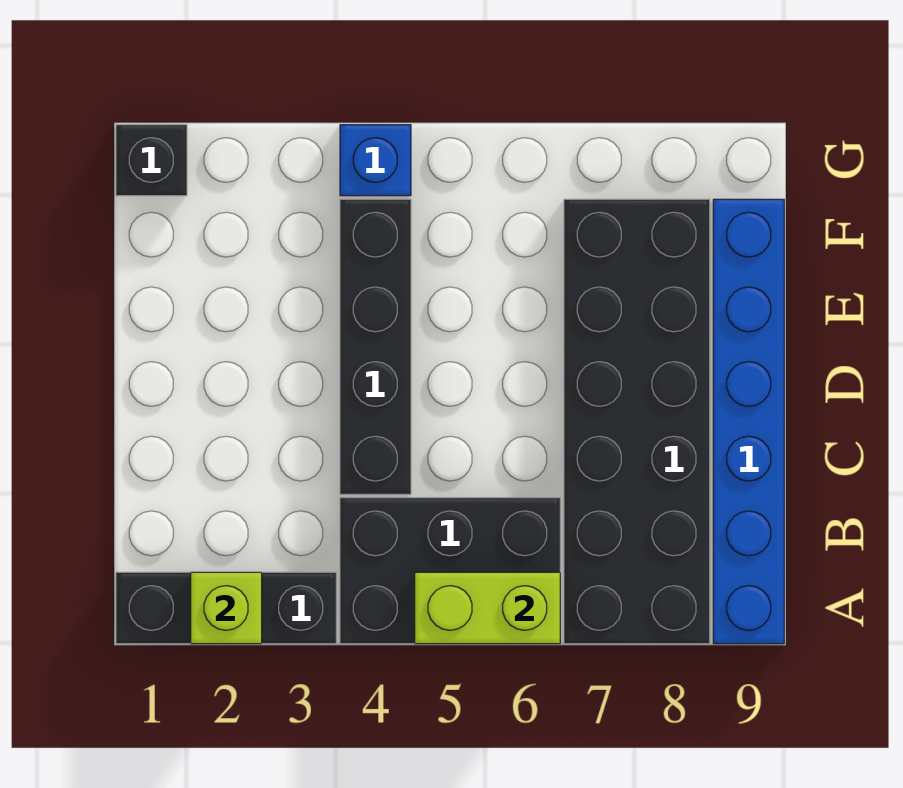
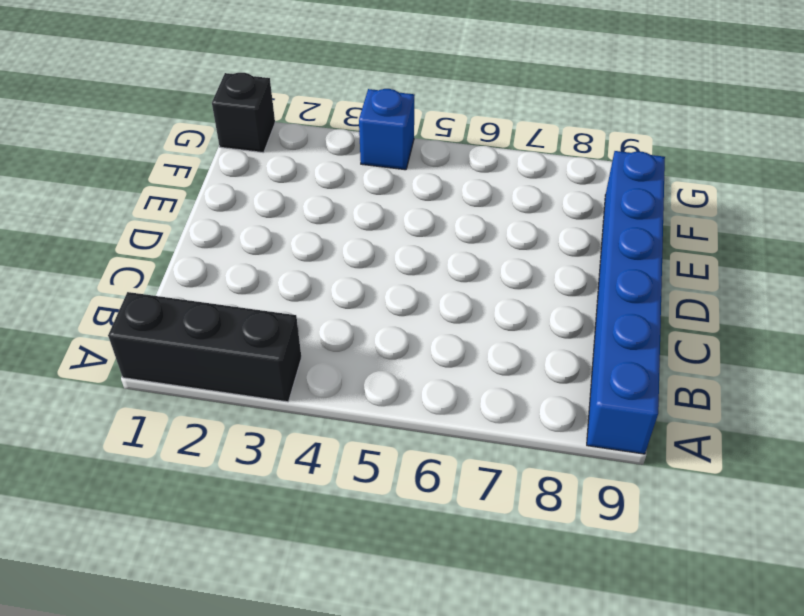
none -> black 2x3 brick [340,498,560,644]
none -> black 2x6 brick [564,199,710,644]

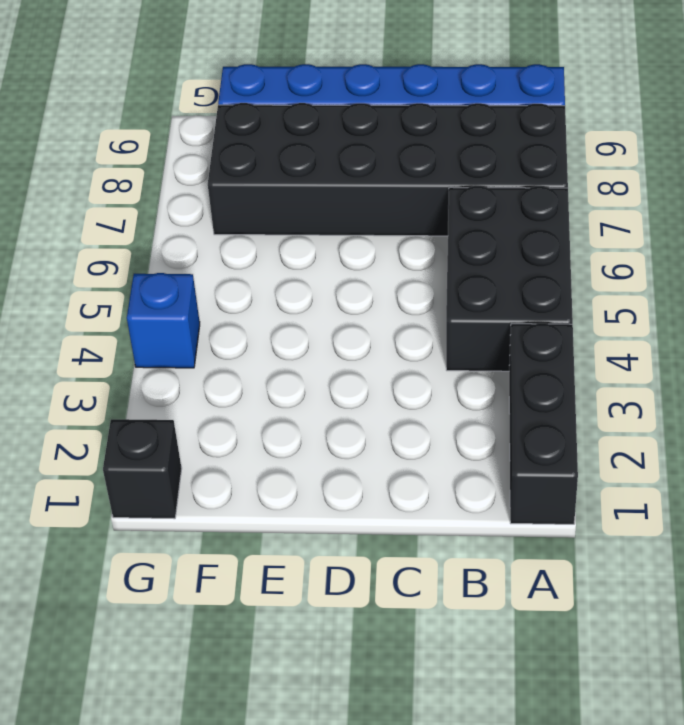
none -> black 1x4 brick [340,199,411,494]
none -> lime 1x1 brick [191,572,262,644]

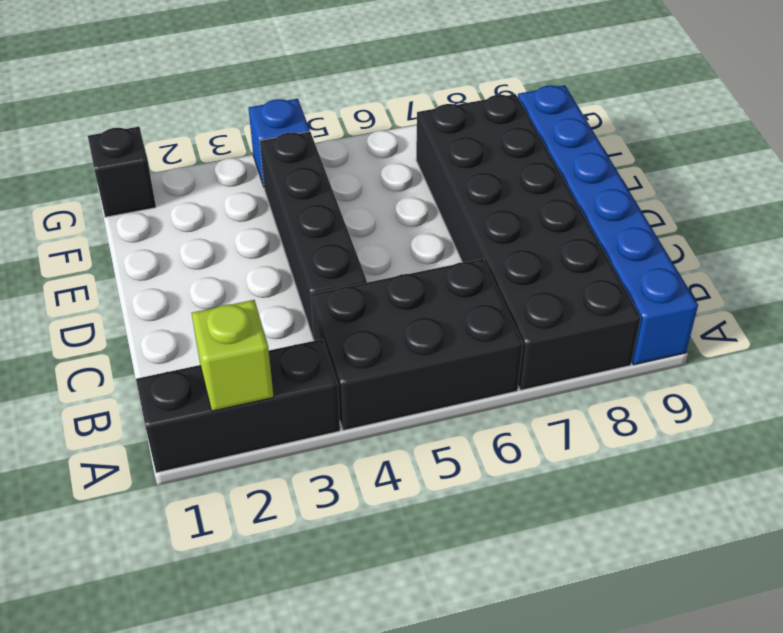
none -> lime 1x2 brick [415,572,560,644]

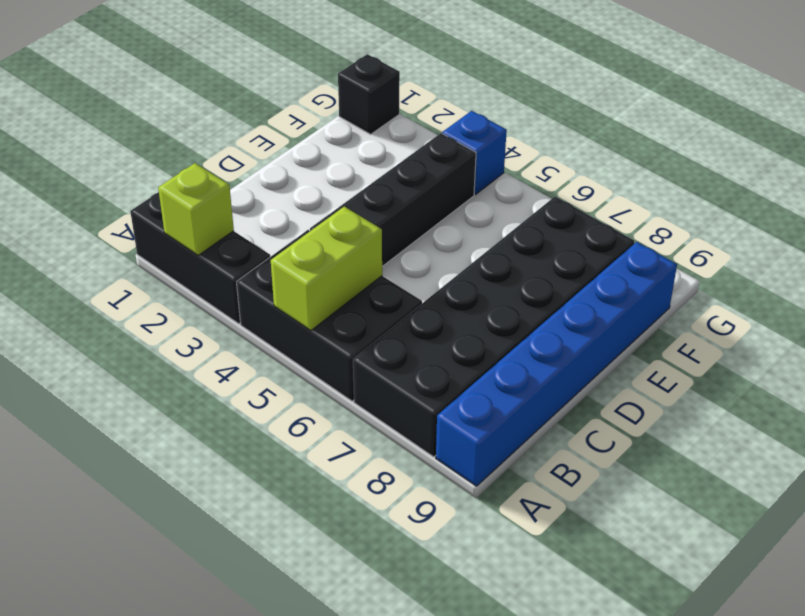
lime 1x2 brick [271,207,382,331] -> lime 1x2 brick turned to [415,572,560,644]

